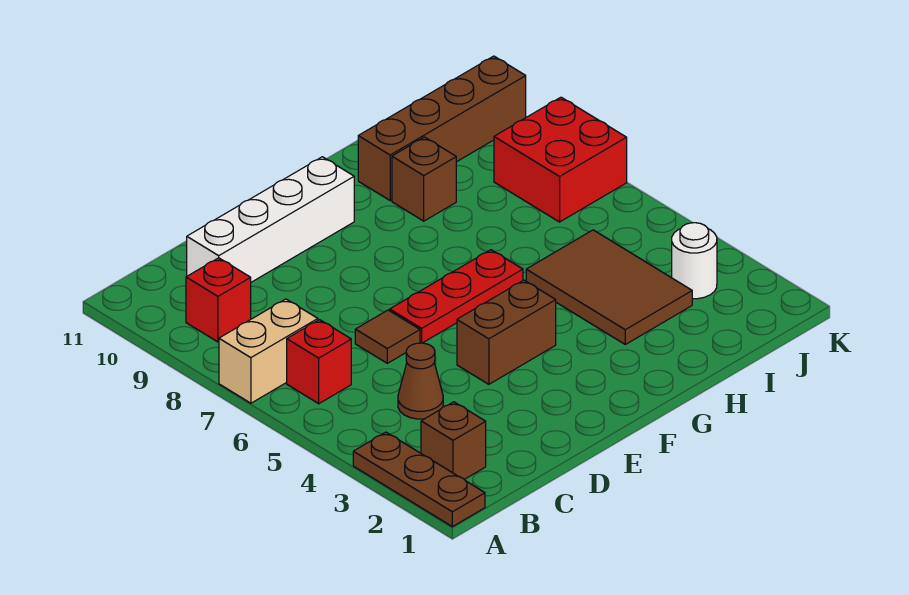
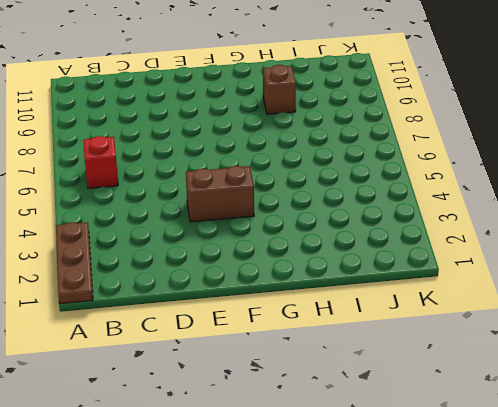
none -> tan 1x2 brick [219,299,318,403]
none -> brown 1x1 brick [421,402,486,479]
none -> red 1x1 brick [186,258,251,342]

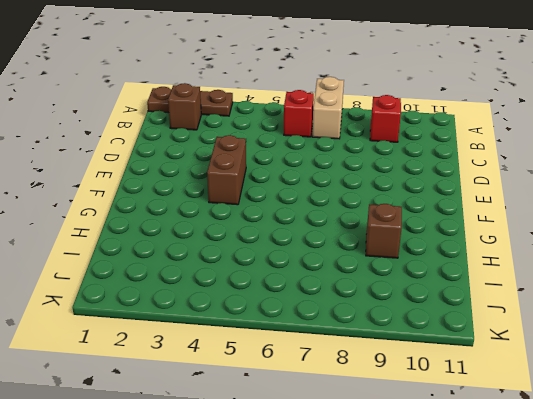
none -> brown 1x1 cone [398,343,443,419]
none -> white 1x4 brick [187,157,354,282]
none -> brown 1x1 tile [355,310,420,363]

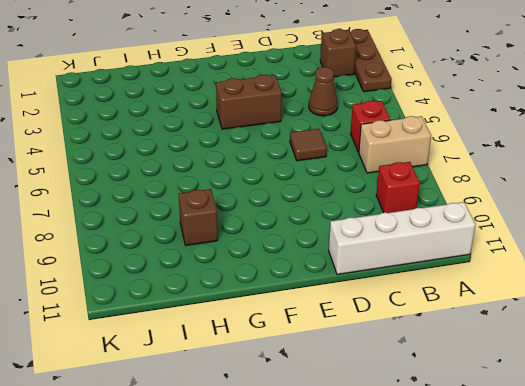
white 1x4 brick [329,202,475,274] -> white 1x4 brick moved to [187,157,354,282]
none -> red 1x3 plate [390,250,523,343]
none -> brown 2x3 tile [526,230,692,344]
none -> brown 1x4 brick [358,56,526,200]

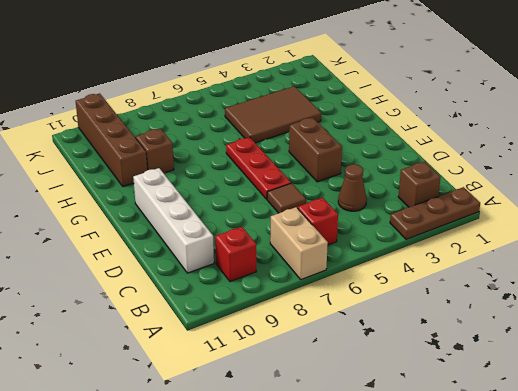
none -> white 1x1 round brick [672,223,717,299]
none -> red 2x2 brick [494,97,627,222]

